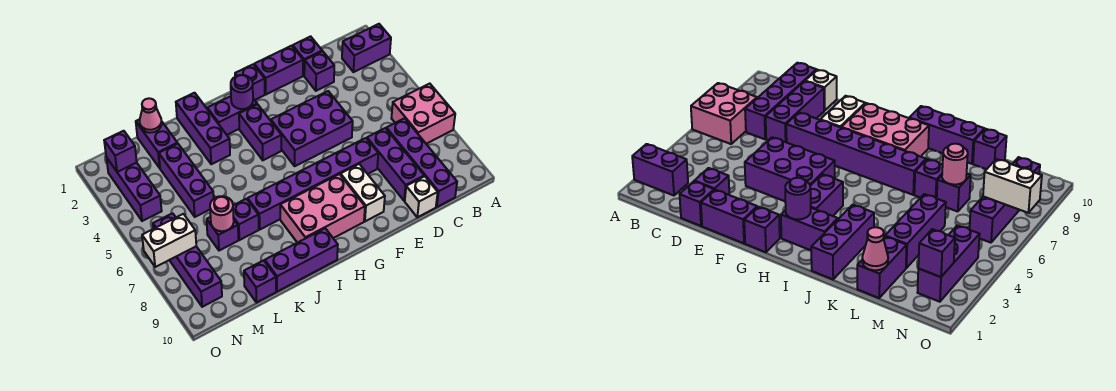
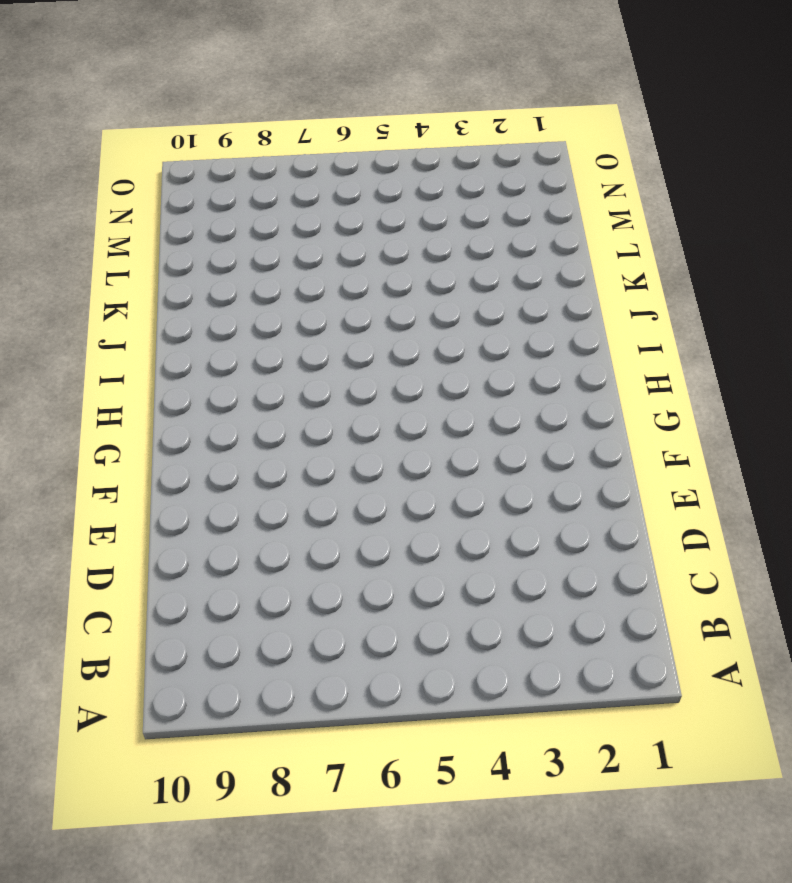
none -> purple 1x2 brick [342,24,391,72]
none -> pink 2x2 brick [391,84,455,144]
none -> purple 1x4 brick [386,118,457,207]

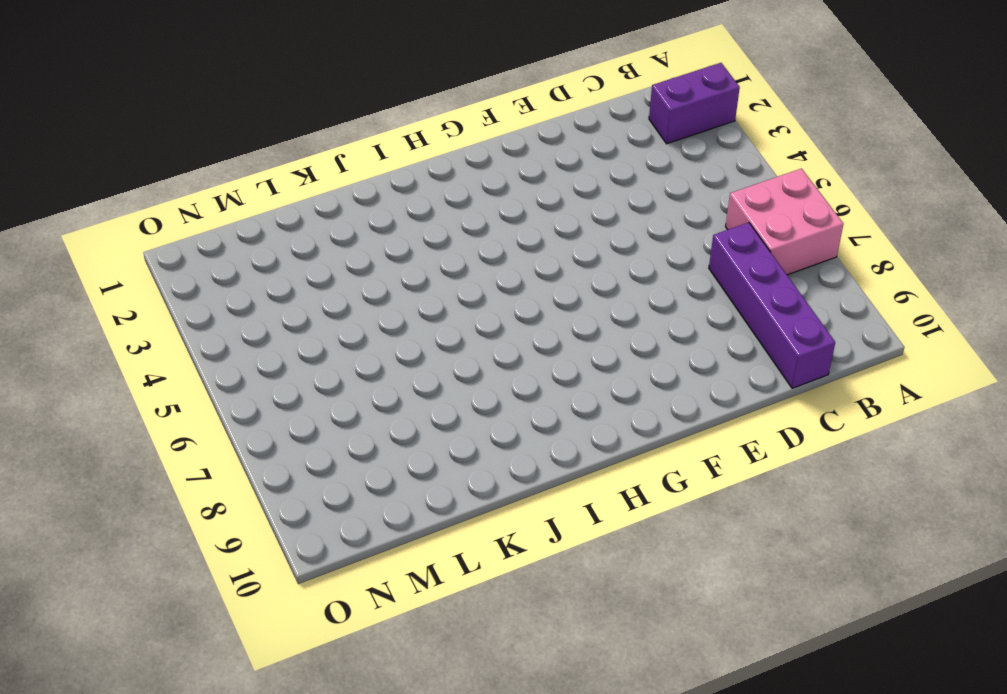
none -> purple 1x1 brick [293,36,322,76]
none -> purple 1x1 brick [304,51,334,91]
none -> purple 1x3 brick [367,128,424,201]

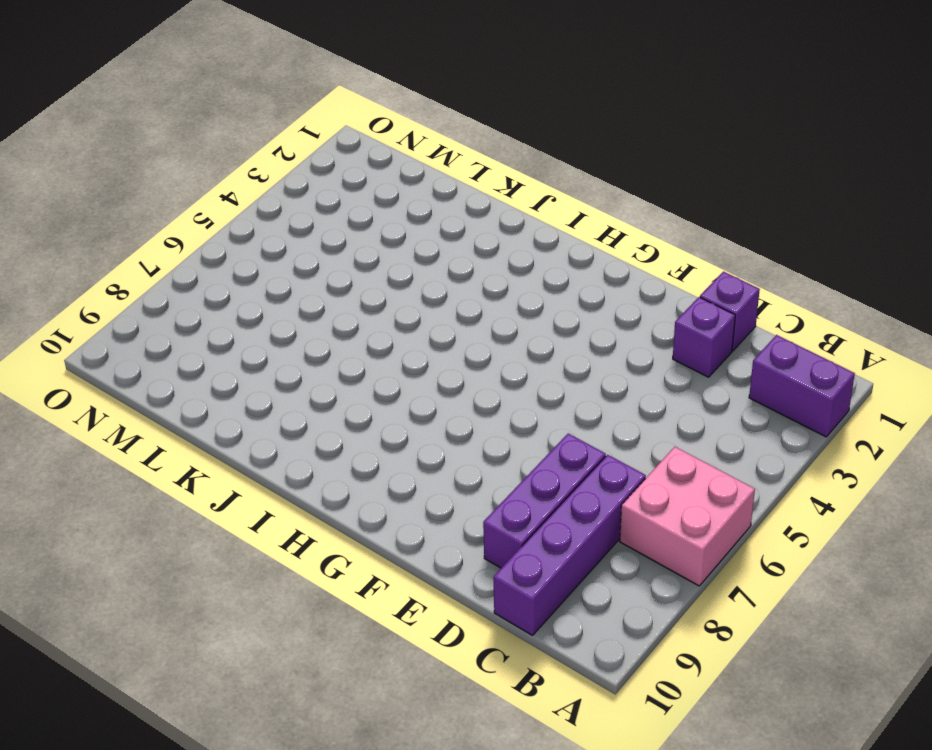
none -> white 1x1 brick [405,176,438,217]
none -> purple 1x2 brick [254,46,303,94]
none -> purple 2x3 brick [271,91,353,166]

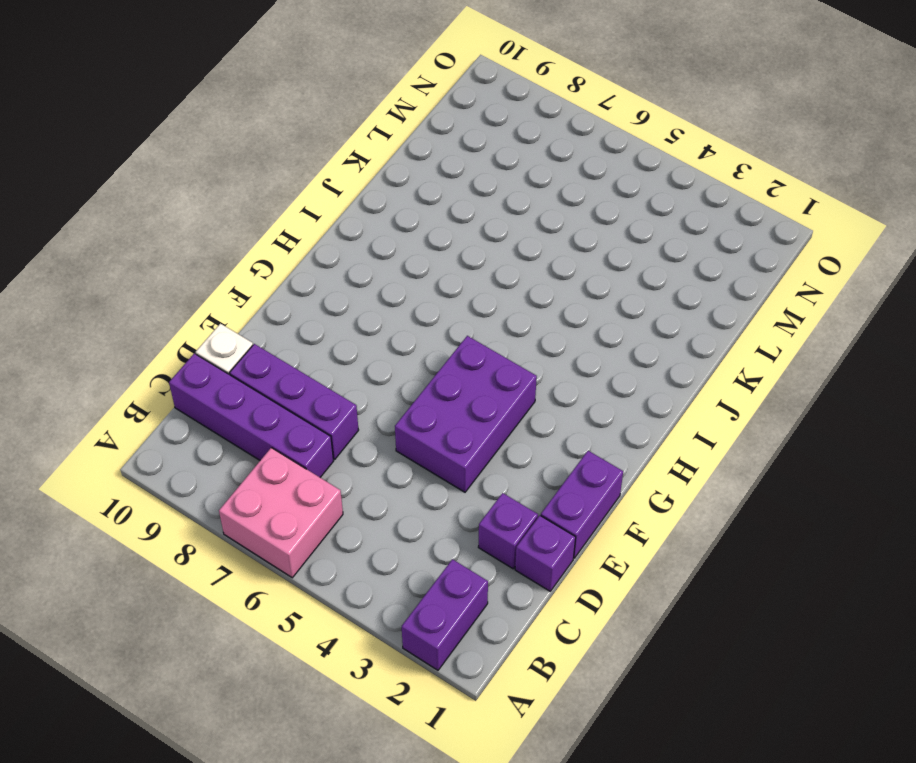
none -> purple 1x6 brick [248,138,378,229]
none -> white 1x2 brick [341,164,385,221]
none -> purple 1x1 brick [235,64,265,100]

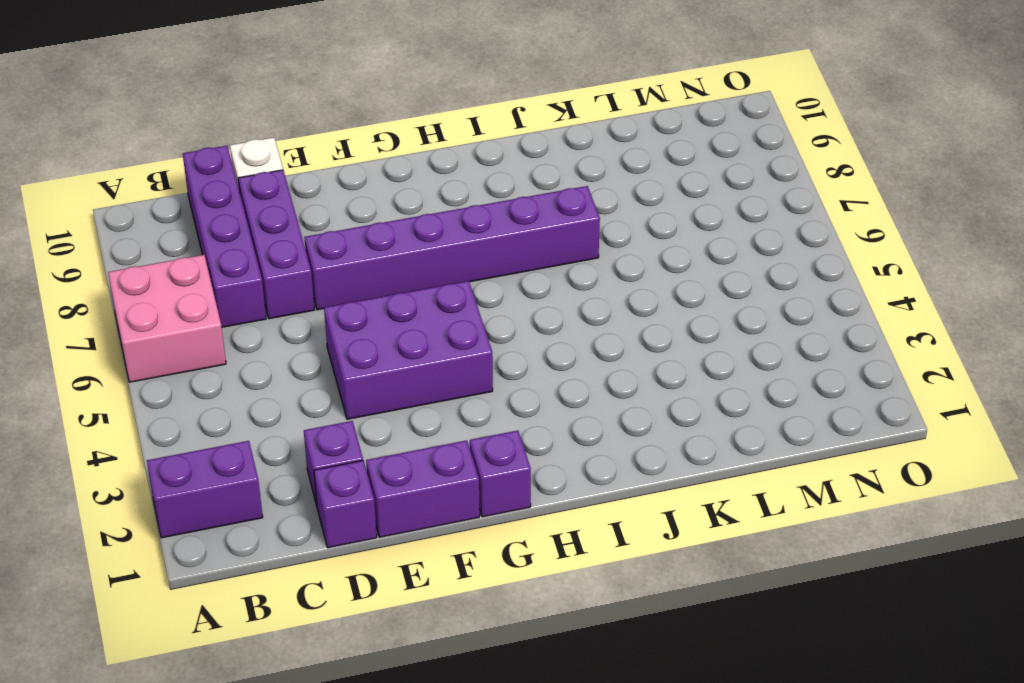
none -> white 1x2 brick [341,164,385,221]
none -> pink 2x3 brick [280,174,365,243]
none -> purple 1x2 brick [207,96,257,135]

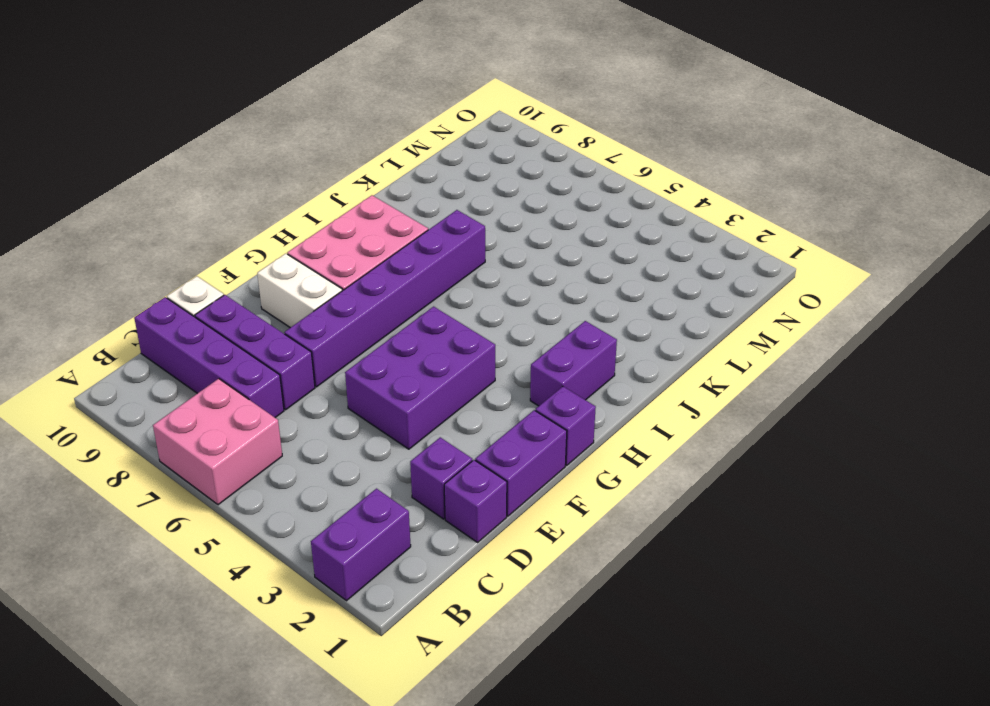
none -> purple 1x2 brick [239,104,281,160]
none -> purple 1x3 brick [265,228,338,292]
none -> purple 1x3 brick [176,93,230,164]

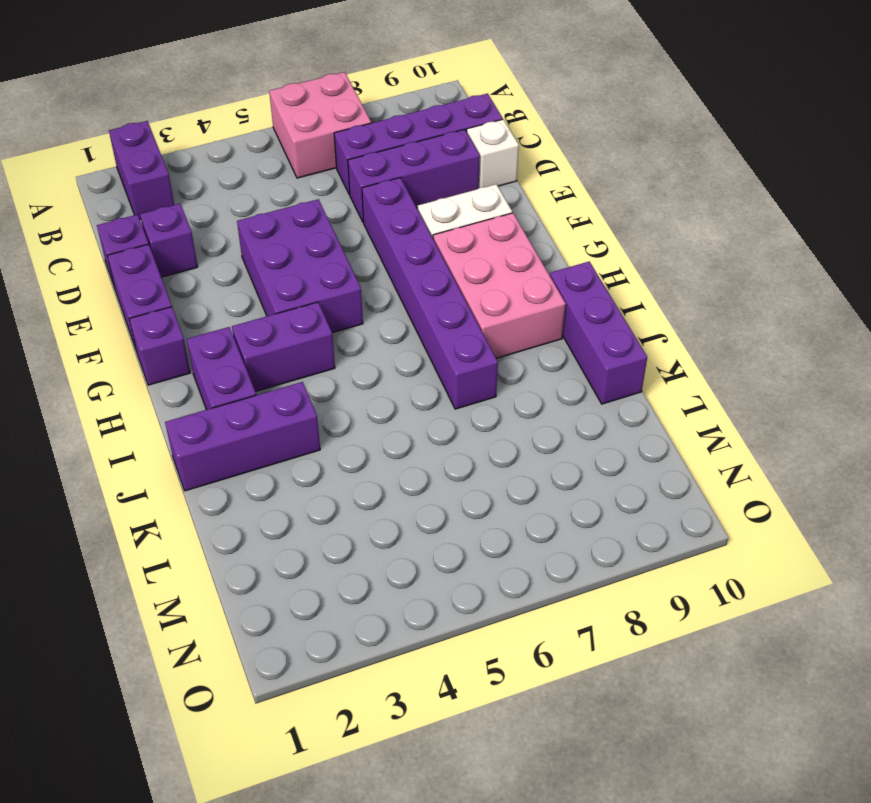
none -> purple 1x1 brick [233,199,259,240]
none -> purple 1x2 brick [136,119,178,168]
none -> purple 1x3 brick [159,144,214,217]

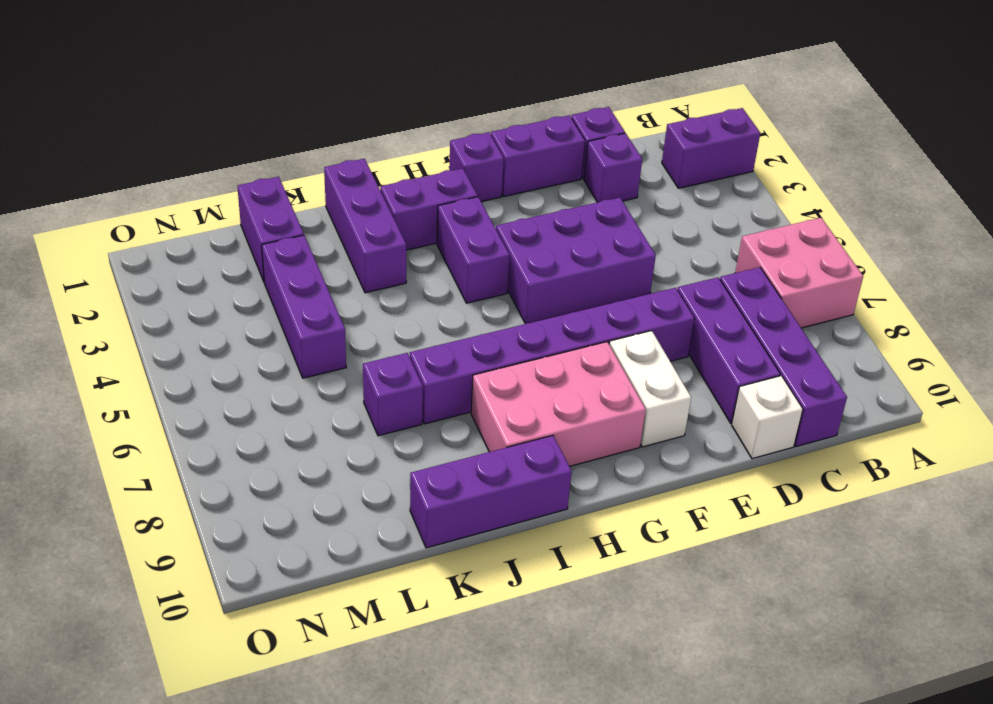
none -> purple 1x1 brick [207,217,238,251]
none -> purple 1x1 brick [244,260,276,303]
none -> purple 1x3 brick [106,157,162,221]

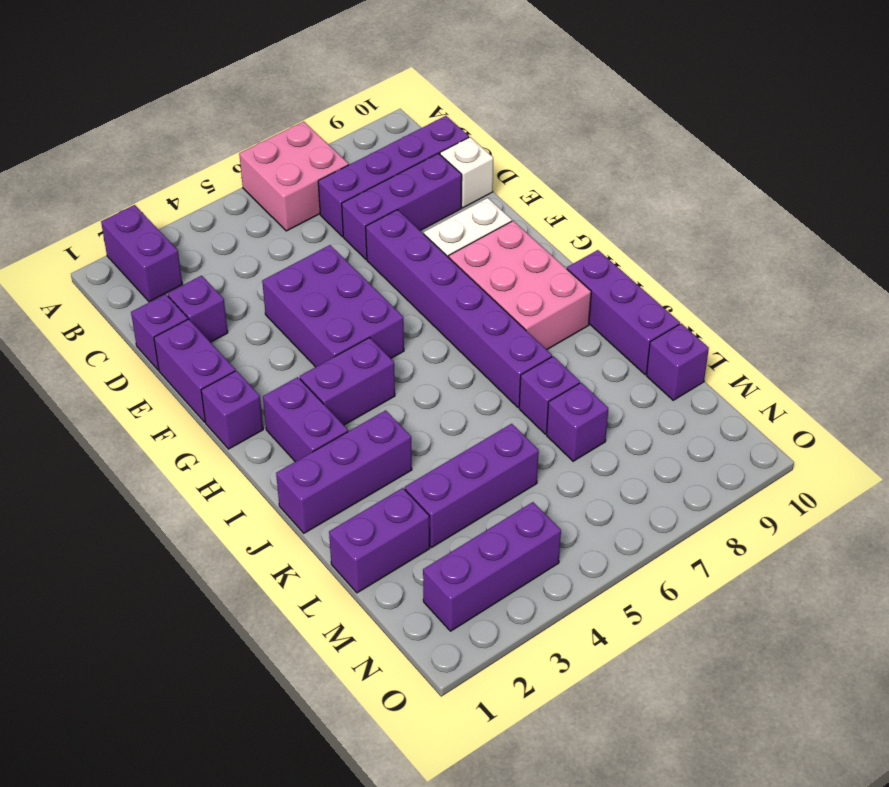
none -> purple 1x4 brick [153,213,222,307]
none -> purple 1x1 round brick [231,75,253,109]
none -> pink 1x1 cone [139,98,162,133]

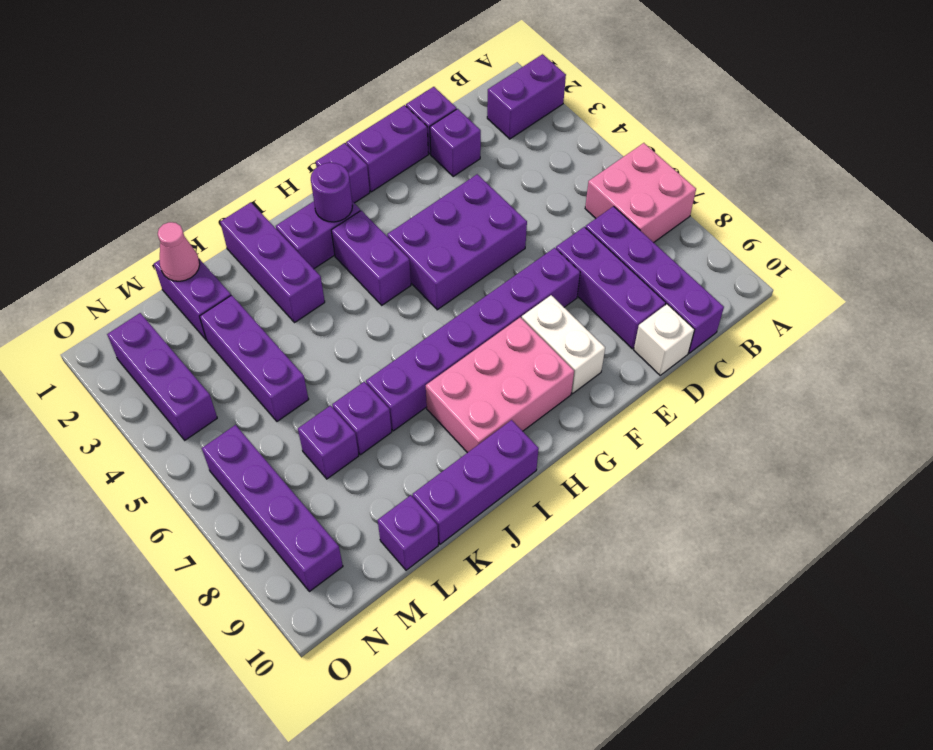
none -> pink 1x1 round brick [210,196,234,231]
none -> purple 1x1 brick [104,131,137,172]
none -> white 1x2 brick [142,214,196,267]

